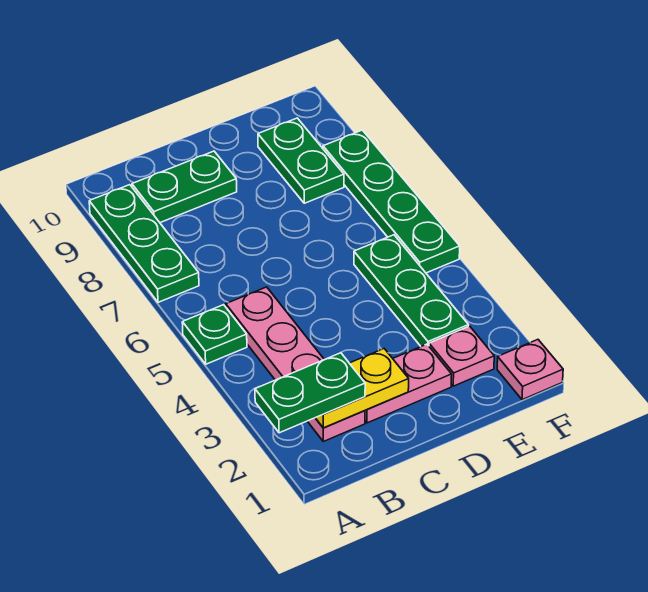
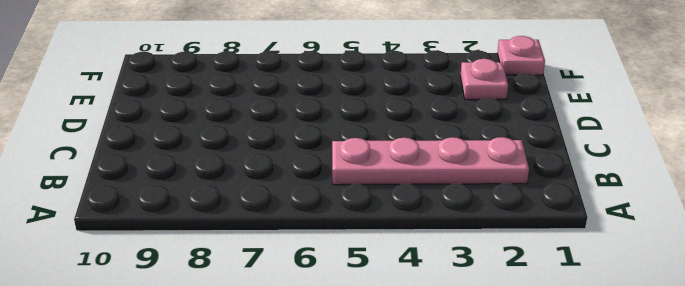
none -> green 1x1 plate [182,305,247,364]
none -> green 1x3 plate [89,185,199,302]
none -> green 1x2 plate [132,151,237,223]

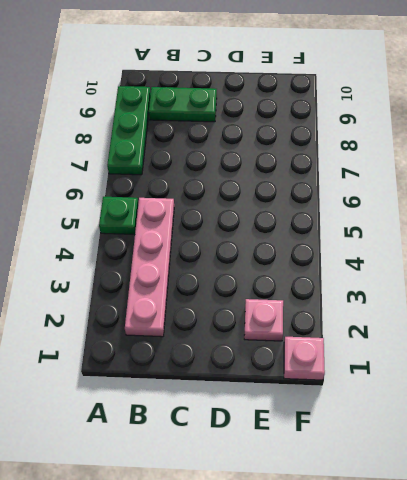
none -> pink 1x2 plate [365,344,452,423]
none -> green 1x3 plate [354,235,468,346]
none -> green 1x2 plate [258,118,344,203]

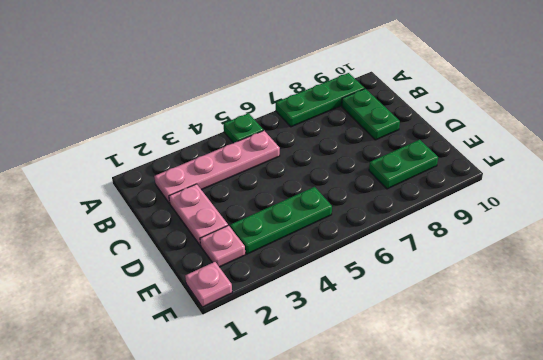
none -> green 1x4 plate [323,130,460,273]
none -> yellow 1x2 plate [316,349,409,428]
none -> green 1x2 plate [255,353,365,433]

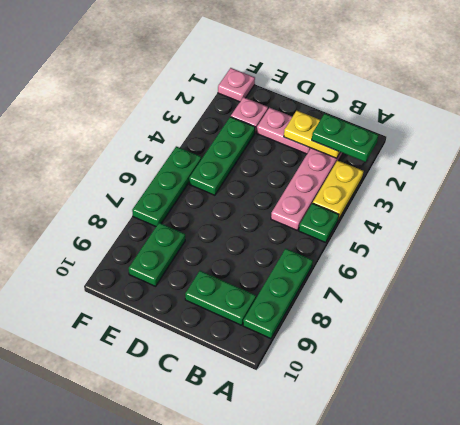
yellow 1x2 plate [313,160,363,220] -> none
green 1x3 plate [132,146,201,226] -> green 1x4 plate [323,130,460,273]

